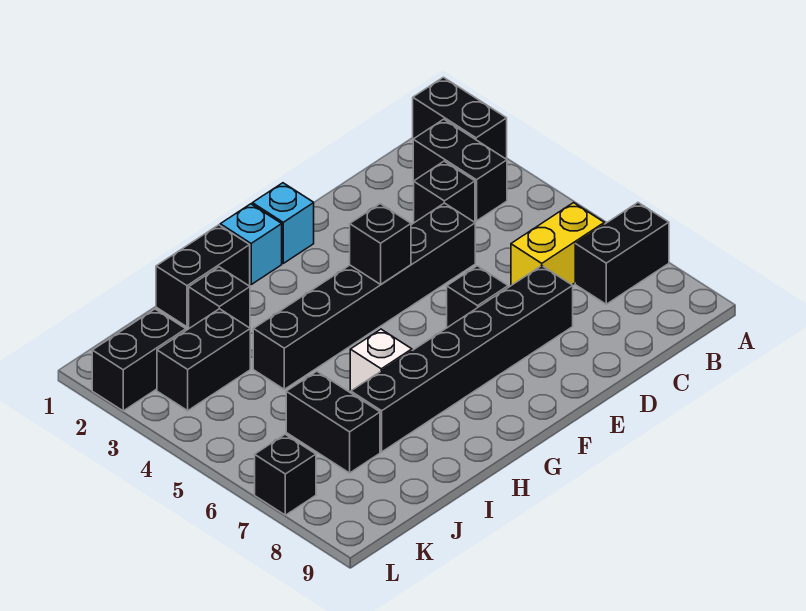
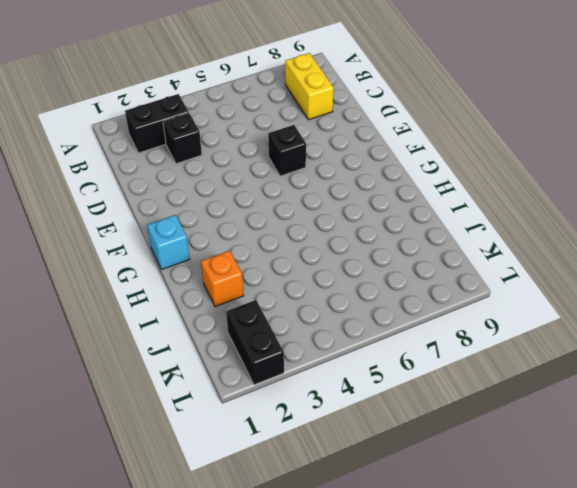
yellow 1x2 brick [285,53,334,120] -> yellow 1x2 brick moved to [511,203,604,285]
orange 1x1 brick [201,251,244,307] -> black 1x1 brick [189,267,250,328]
none -> black 1x2 brick [413,77,507,159]
none -> black 1x2 brick [575,203,669,304]
none -> black 1x6 brick [253,203,475,389]

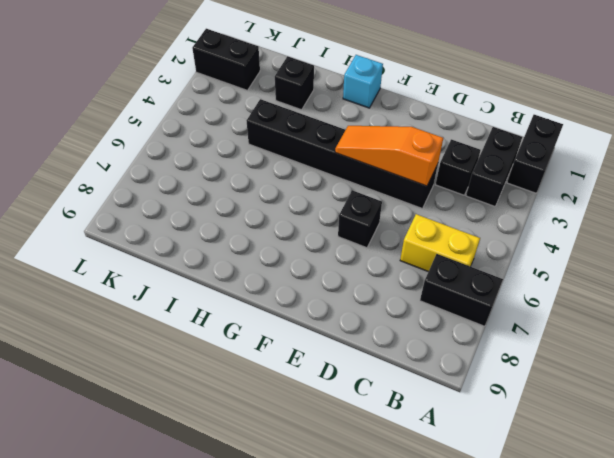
orange 1x3 slope [335,126,443,186] -> black 1x1 brick [350,204,411,284]
none -> black 1x6 brick [351,266,573,452]
none -> cyan 1x1 brick [252,183,314,263]
none -> black 1x2 brick [156,225,250,327]

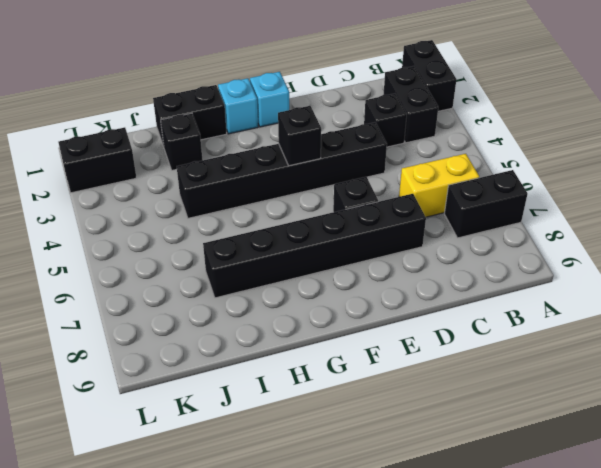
none -> white 1x1 brick [350,329,412,391]
none -> black 1x2 brick [157,309,250,411]
none -> black 1x2 brick [286,371,380,473]

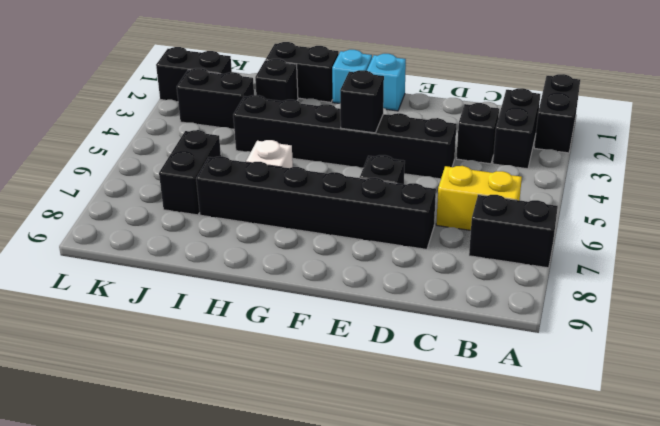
none -> black 1x1 brick [255,434,316,515]

